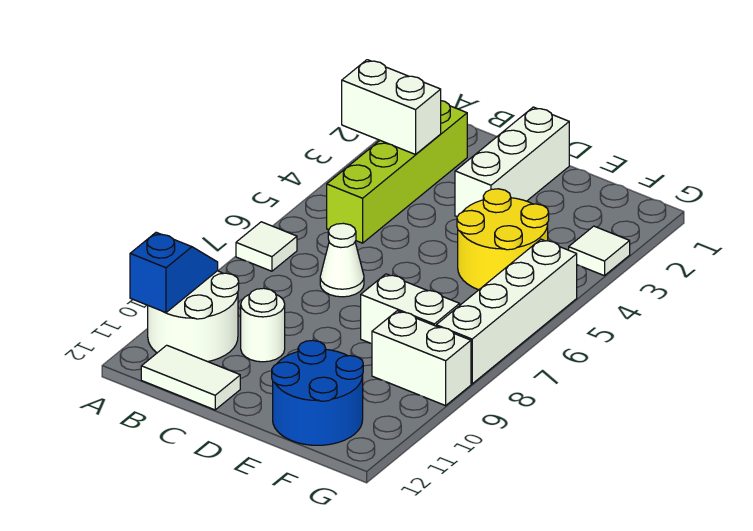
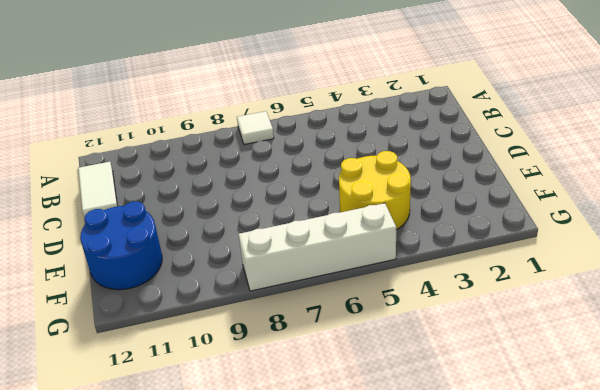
none -> white 2x2 round brick [148,271,239,362]
none -> lime 1x4 brick [327,101,467,243]
none -> white 1x1 cone [320,223,364,297]

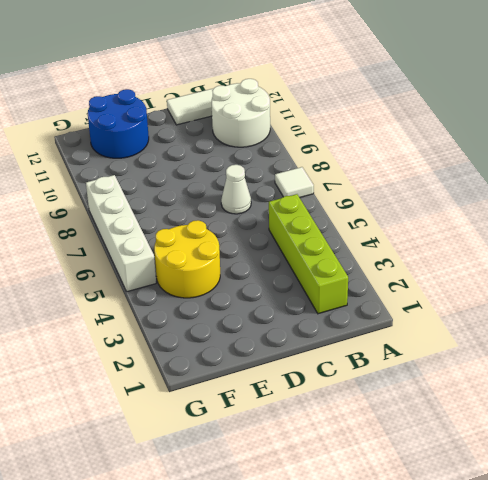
none -> white 1x1 round brick [241,288,285,362]
none -> white 1x3 brick [455,107,569,217]
none -> white 1x2 brick [361,274,460,344]

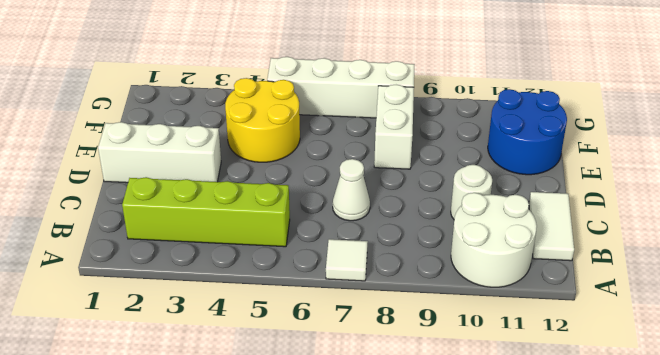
none -> white 1x2 brick [372,311,471,406]
none -> white 1x1 tile [569,226,630,276]
none -> white 1x2 brick [342,60,441,154]

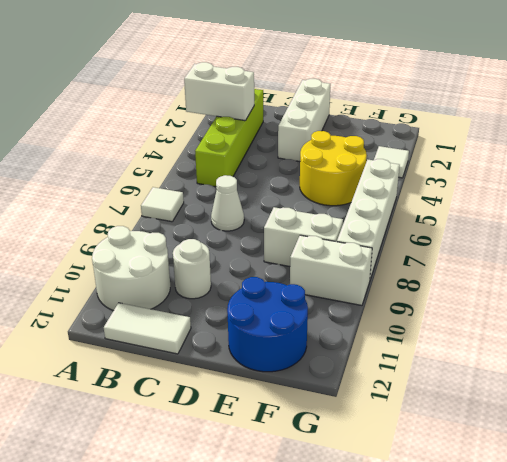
none -> blue 1x2 slope [130,232,218,312]

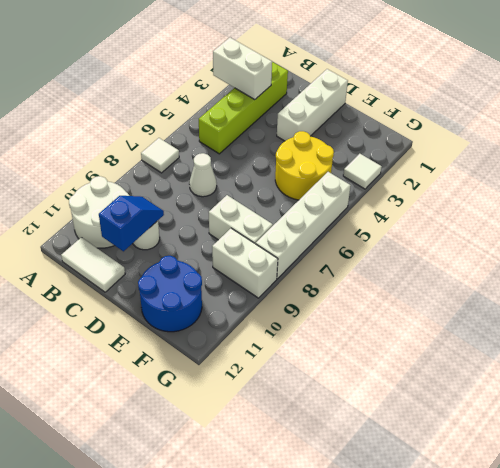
blue 1x2 slope [99,196,164,251] -> blue 1x2 slope moved to [130,232,218,312]

